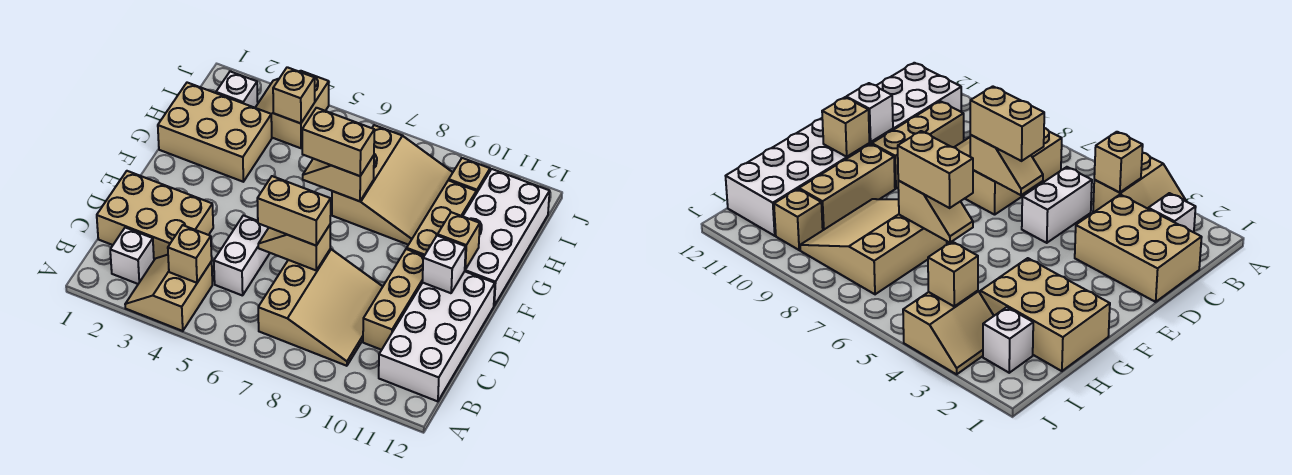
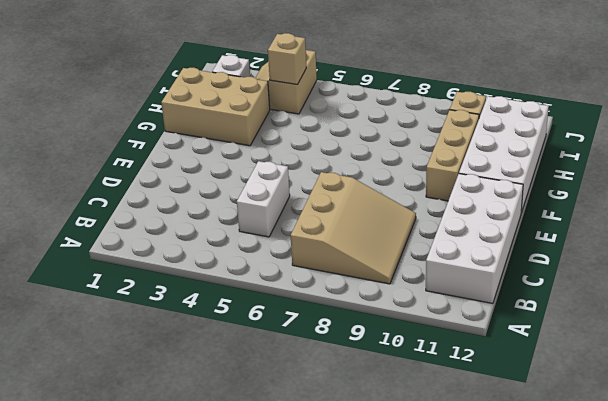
none -> tan 2x2 slope [125,255,212,331]
none -> white 1x1 brick [110,228,154,284]
none -> tan 2x3 brick [97,171,213,260]

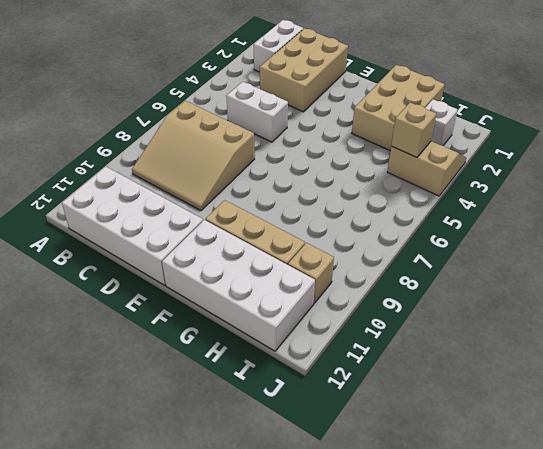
white 1x2 brick [254,20,303,72] -> white 1x1 brick [110,228,154,284]
none -> tan 2x2 slope [125,255,212,331]
none -> tan 1x3 brick [363,249,424,350]
none -> tan 3x3 slope [332,125,453,245]

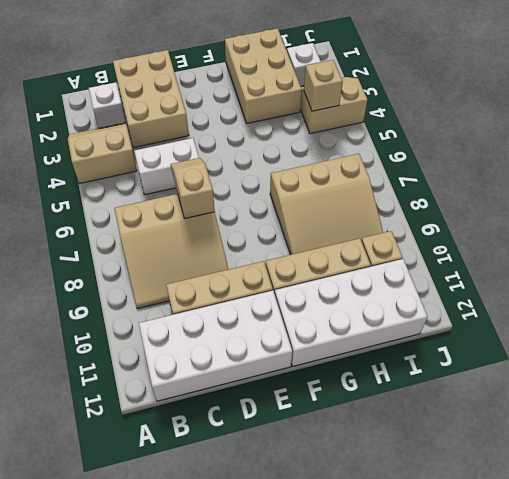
none -> tan 1x1 brick [168,225,212,283]
none -> white 1x1 brick [422,236,466,293]
none -> tan 1x1 brick [437,212,480,269]

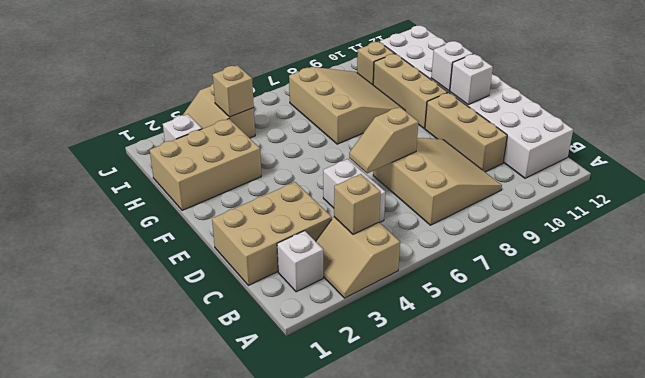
white 1x1 brick [431,41,473,91] -> tan 1x1 brick [437,212,480,269]
none -> tan 1x2 slope [303,155,374,201]
none -> tan 1x2 brick [257,176,331,245]
none -> tan 1x2 brick [302,108,374,176]

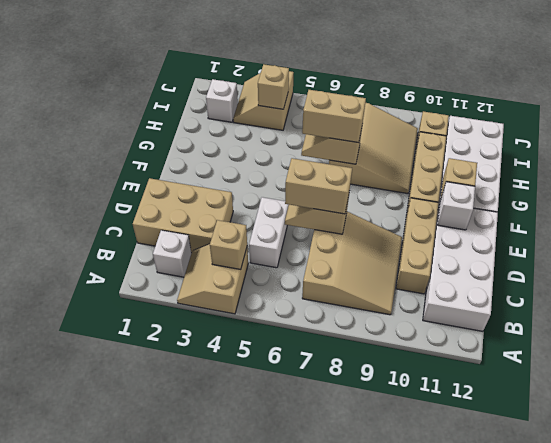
none -> tan 2x3 brick [158,83,272,182]

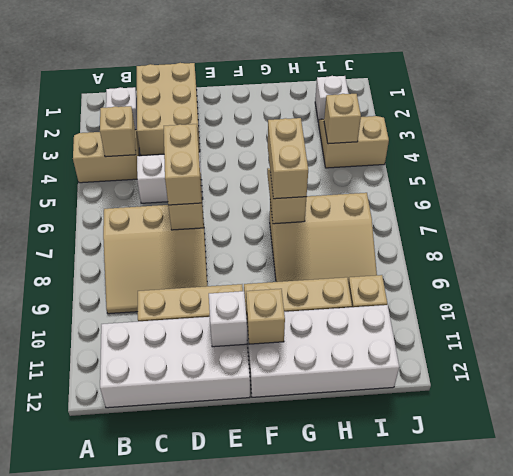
none -> tan 2x3 brick [158,83,272,182]

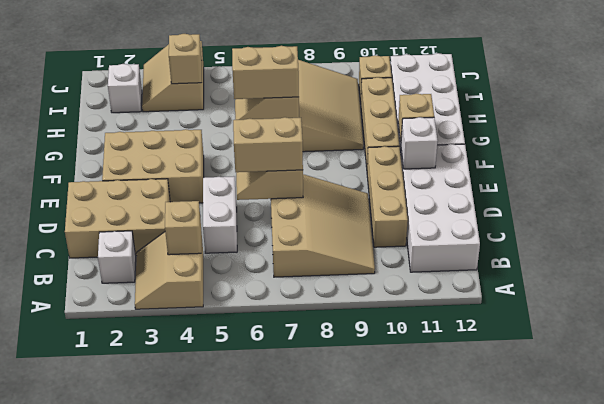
tan 2x3 brick [102,129,204,203] -> tan 2x3 brick moved to [158,83,272,182]

